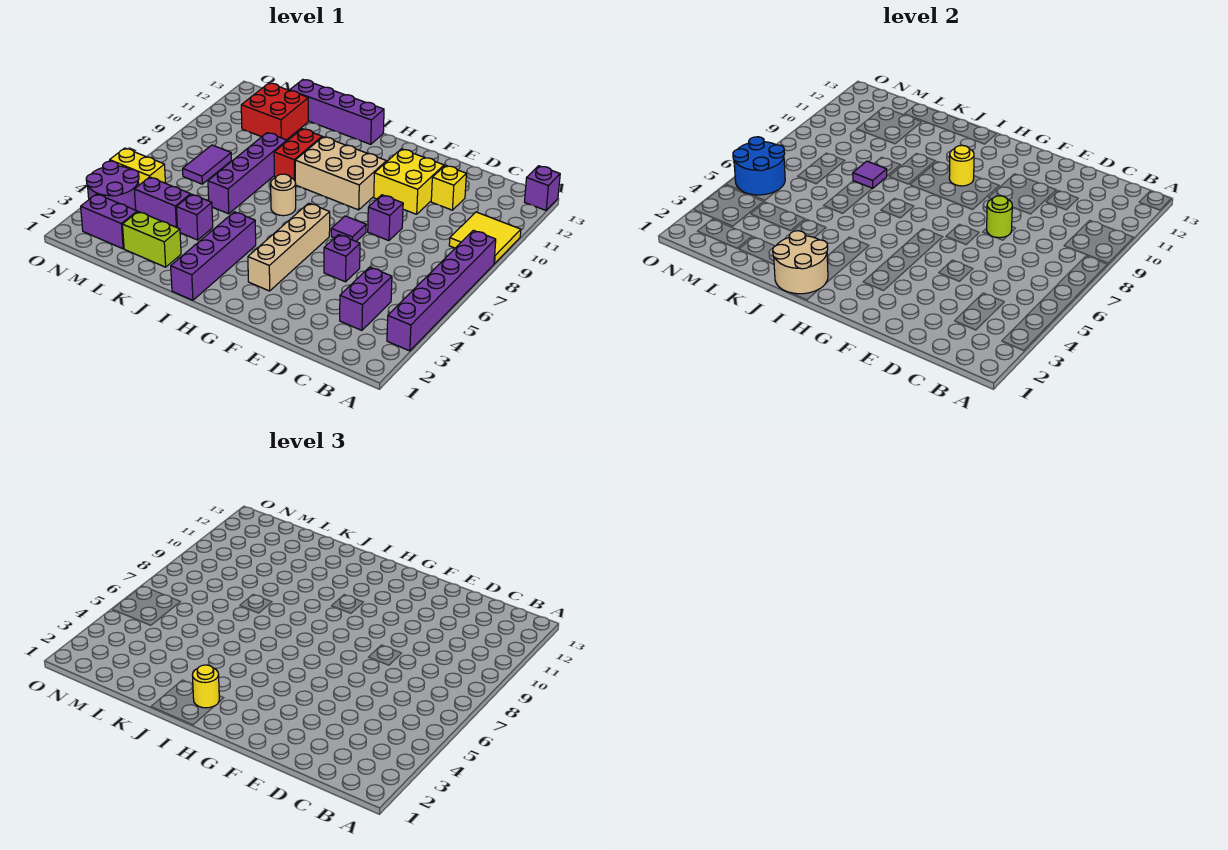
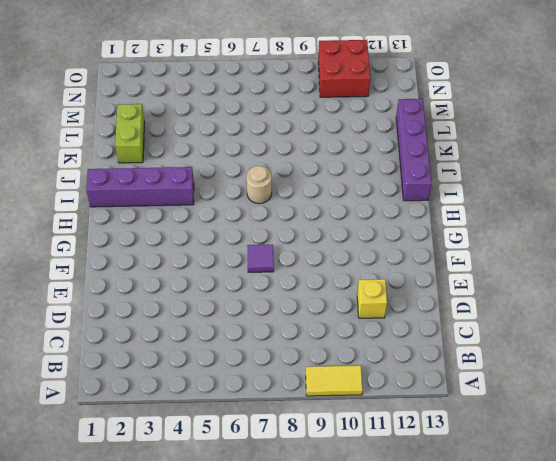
yellow 1x2 tile [306,365,363,396] -> yellow 2x2 tile [449,212,521,264]
red 2x2 brick [318,40,370,97] -> red 2x2 brick moved to [241,83,308,140]
none -> purple 1x6 brick [387,230,496,351]
none -> purple 1x1 brick [525,166,560,210]
none -> purple 1x2 brick [340,267,392,330]
none -> purple 1x1 brick [324,235,360,282]

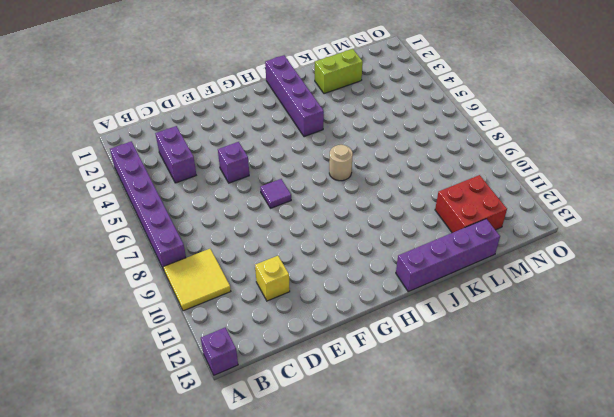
none -> purple 1x1 brick [368,195,403,241]
none -> yellow 2x2 brick [374,149,444,214]
none -> tan 1x4 brick [248,203,330,291]
none -> tan 2x3 brick [295,137,387,210]

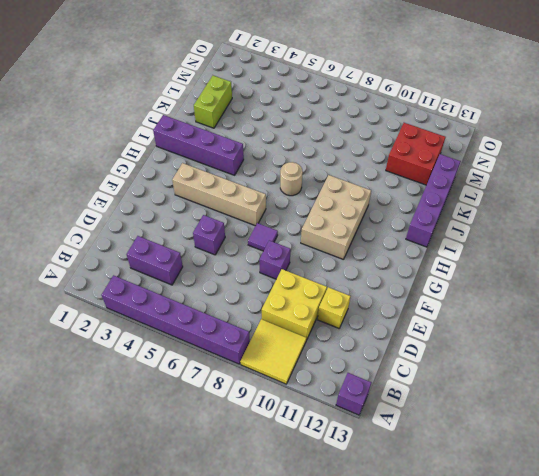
yellow 2x2 brick [262,269,327,340] -> yellow 2x2 brick moved to [374,149,444,214]
none -> red 1x2 brick [274,129,322,180]
none -> purple 1x1 brick [176,194,213,240]
none -> purple 1x4 brick [208,133,287,214]
none -> purple 1x2 brick [134,177,191,228]

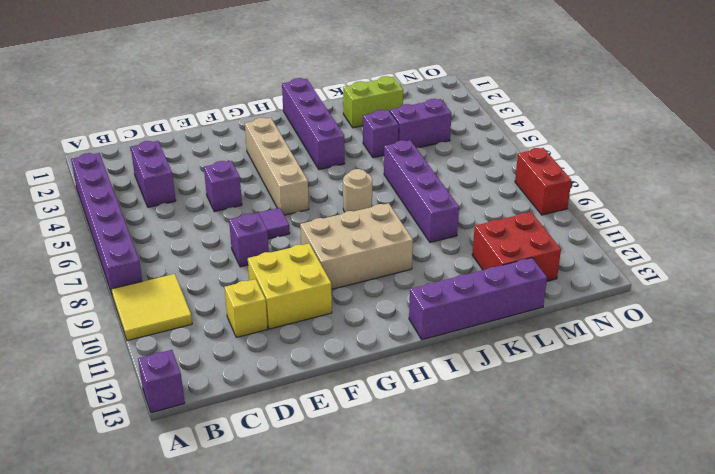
red 1x2 brick [515,148,571,215] -> red 1x2 brick moved to [274,129,322,180]
none -> purple 1x2 brick [81,194,137,249]
none -> purple 1x2 tile [183,145,231,184]
none -> purple 2x2 round brick [86,161,139,210]
none -> yellow 1x2 brick [110,148,165,185]

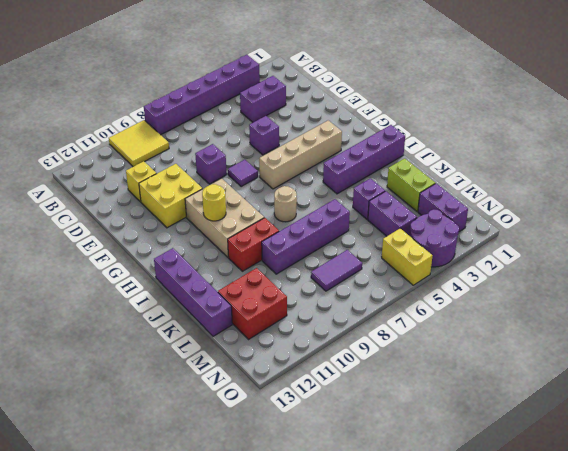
none -> purple 1x1 brick [525,166,560,210]
none -> lime 1x1 round brick [987,196,1012,238]
none -> tan 2x2 round brick [773,231,828,294]
none -> purple 1x1 tile [853,161,887,189]

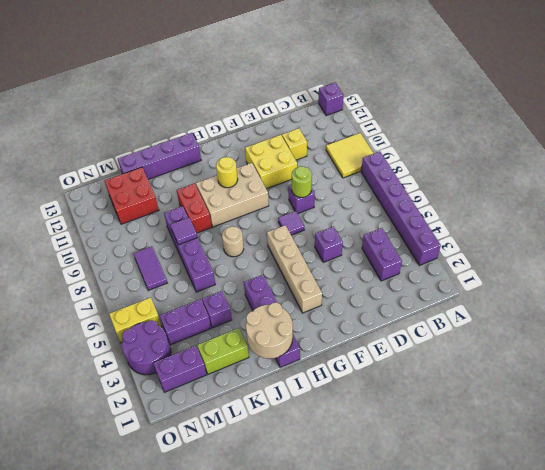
none -> blue 2x2 round brick [733,137,785,195]
none -> yellow 1x1 round brick [193,665,219,708]

